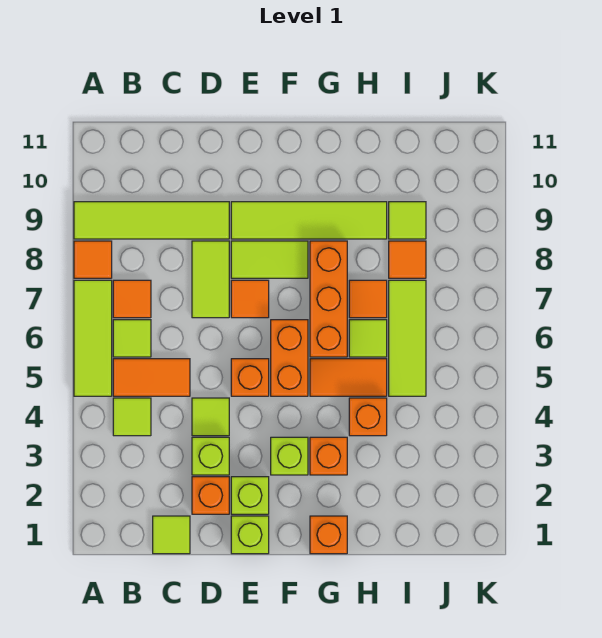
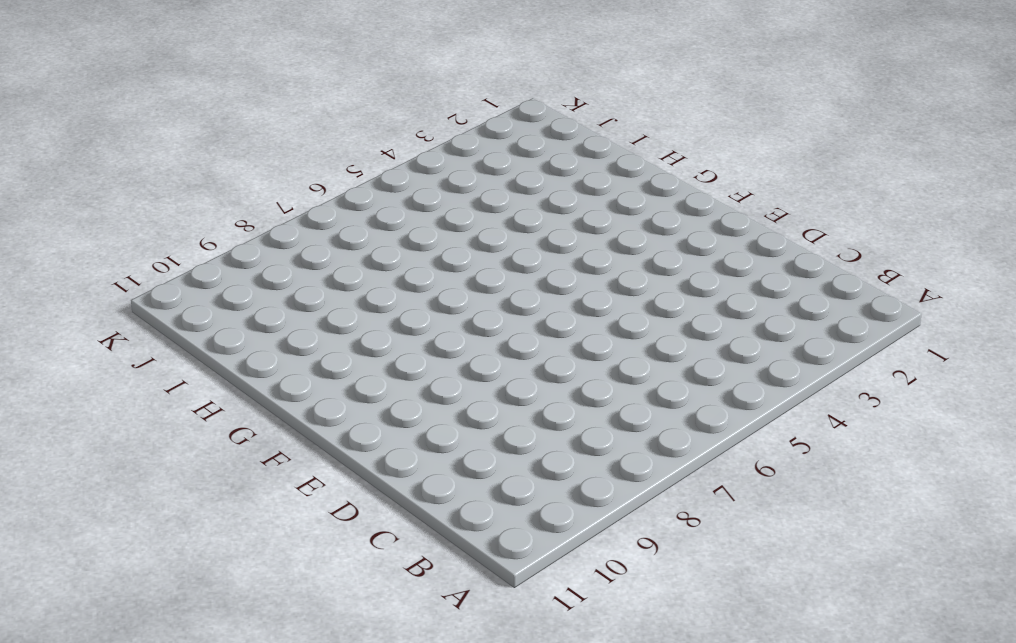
none -> lime 1x3 tile [74,280,112,396]
none -> orange 1x1 tile [74,241,112,278]
none -> lime 1x4 tile [74,202,229,239]
none -> lime 1x1 tile [113,398,151,436]

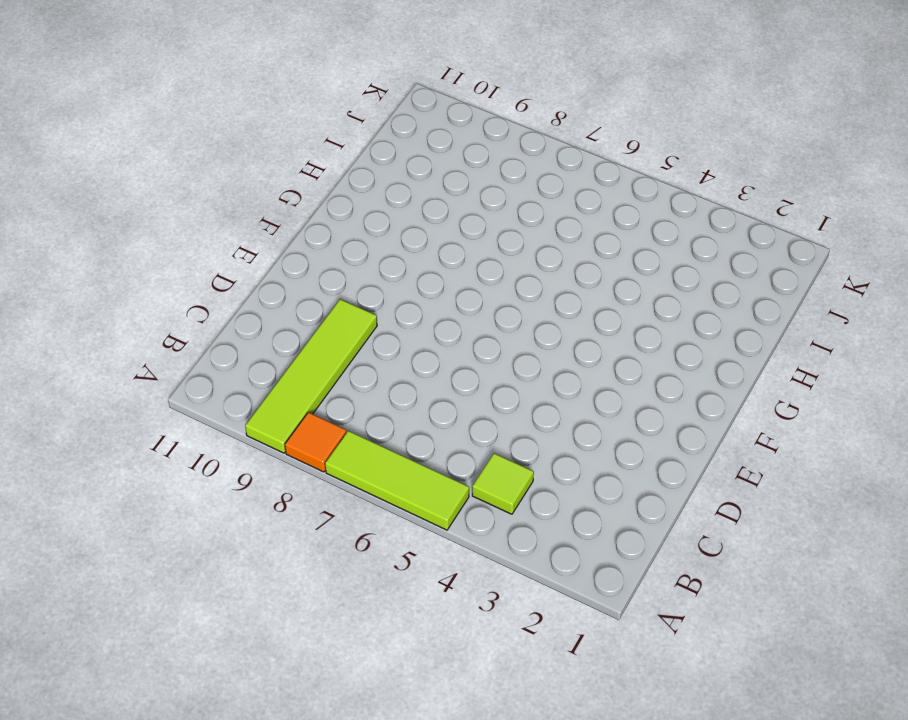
none -> orange 1x2 tile [113,359,190,396]
none -> lime 1x1 tile [113,320,151,357]
none -> orange 1x1 tile [113,280,151,318]
none -> lime 1x1 tile [153,516,190,554]

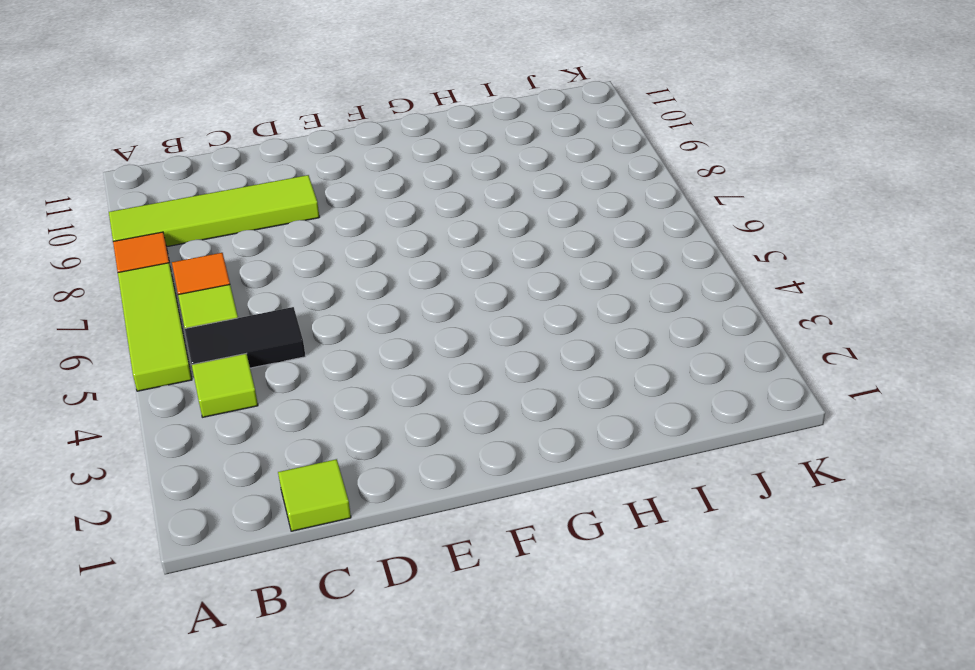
black 1x2 tile [185,307,306,368] -> orange 1x2 tile [113,359,190,396]
none -> orange 1x1 brick [192,477,229,514]
none -> lime 1x1 brick [192,437,229,475]
none -> lime 1x1 tile [192,398,229,436]
none -> lime 1x2 tile [192,241,229,318]

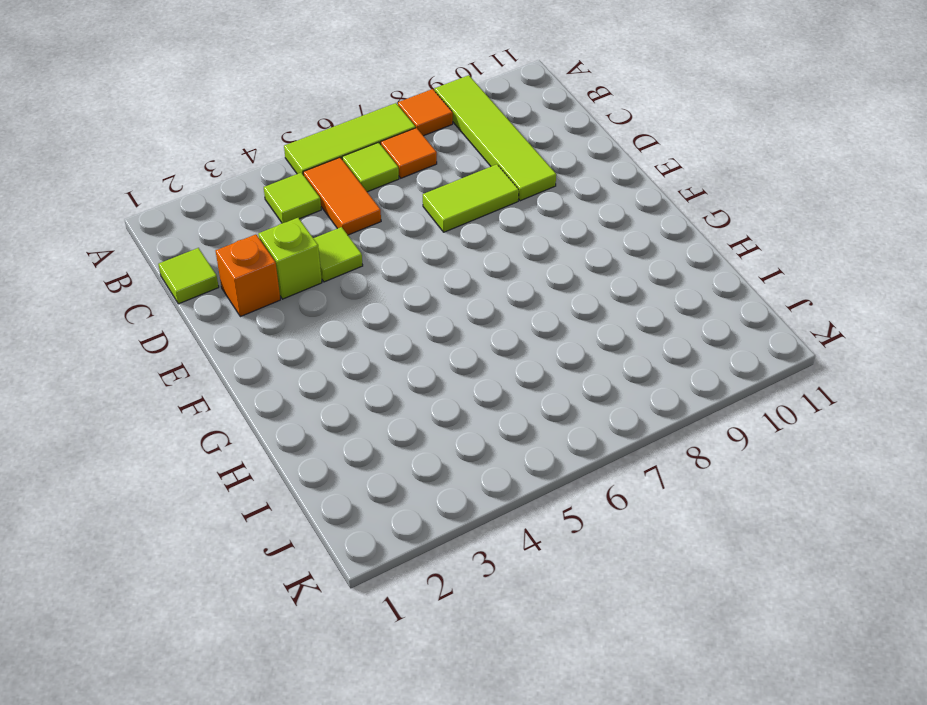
none -> lime 1x1 brick [231,516,269,554]
none -> lime 1x1 brick [231,477,269,514]
none -> orange 1x1 brick [231,359,269,396]
none -> orange 1x1 tile [231,280,269,318]

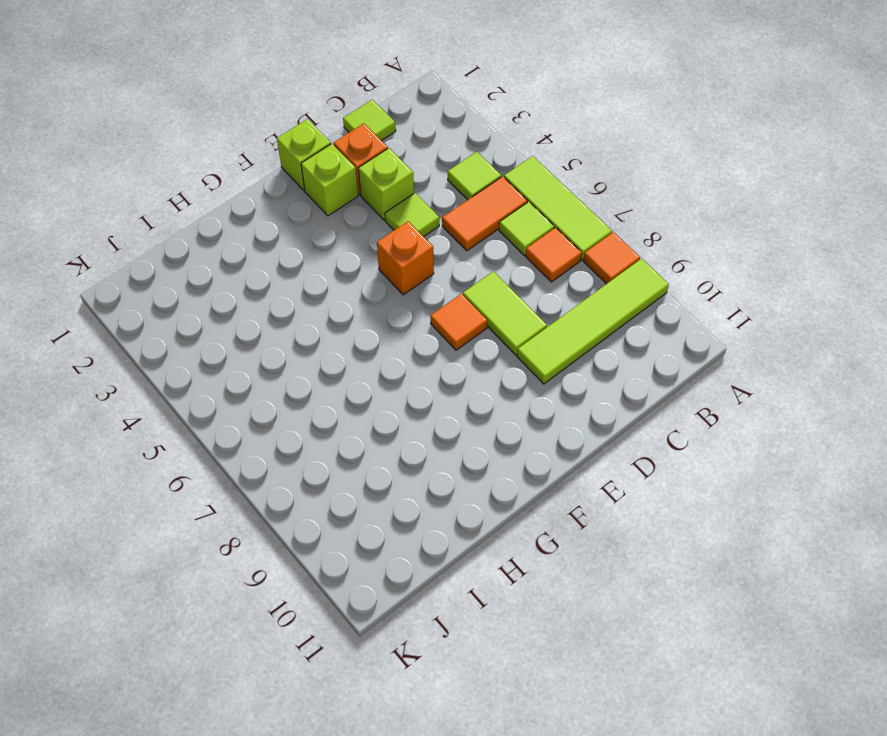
none -> lime 1x2 tile [231,241,308,278]
none -> lime 1x4 tile [231,202,387,239]
none -> lime 1x1 brick [271,437,308,475]
none -> orange 1x2 brick [271,320,308,396]

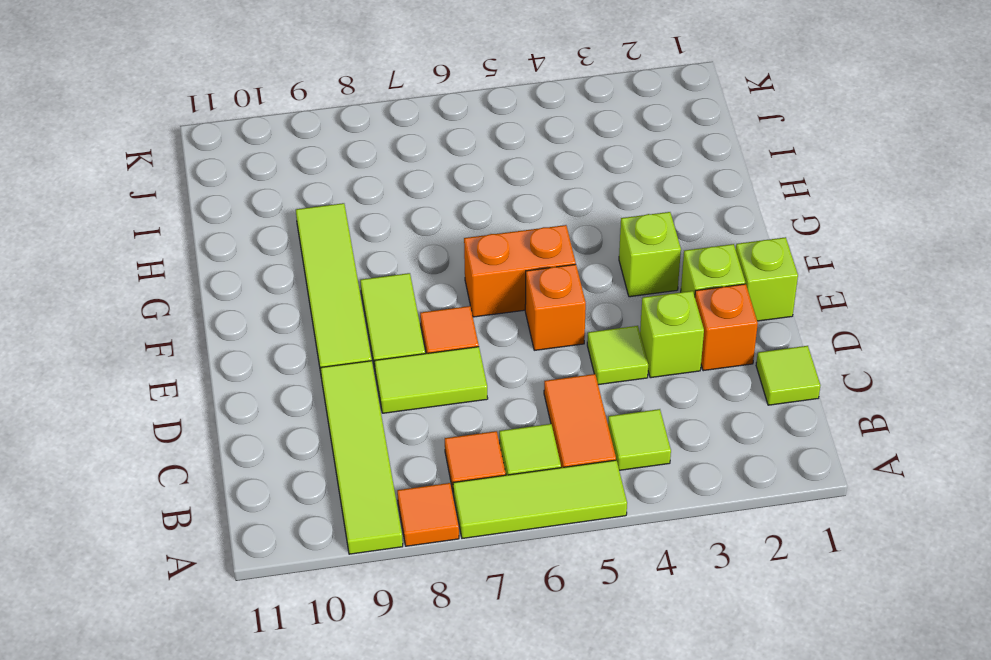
none -> orange 1x1 brick [310,516,347,554]
none -> orange 1x1 brick [310,437,347,475]
none -> orange 1x2 tile [310,359,387,396]
none -> orange 1x3 brick [310,241,347,357]

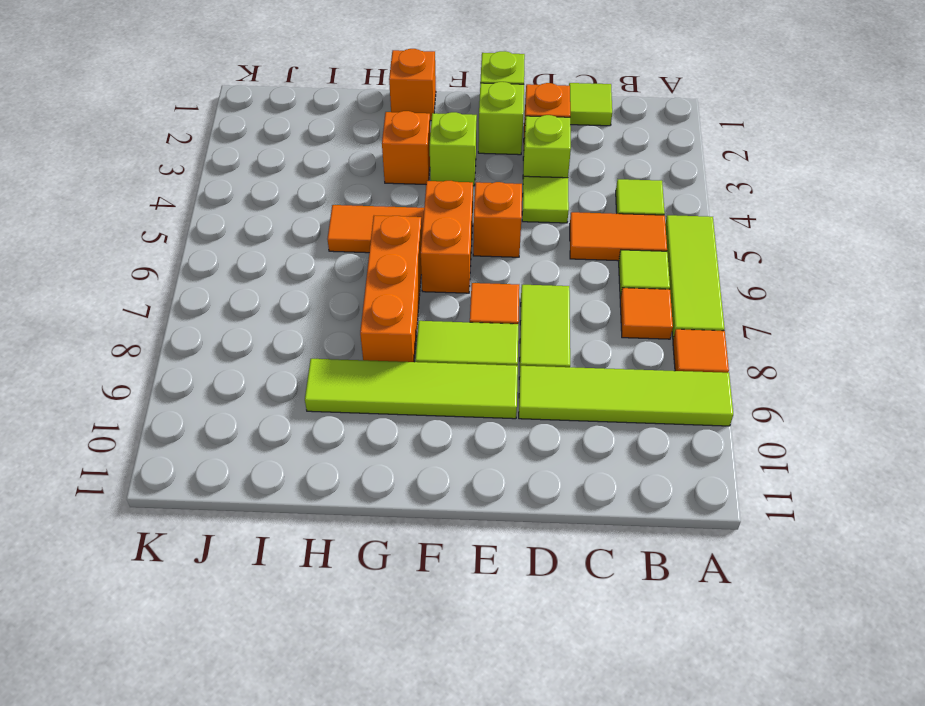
none -> orange 1x1 brick [349,398,387,436]
none -> lime 1x1 tile [349,320,387,357]
none -> orange 1x1 tile [349,280,387,318]
none -> lime 1x3 tile [389,280,426,396]

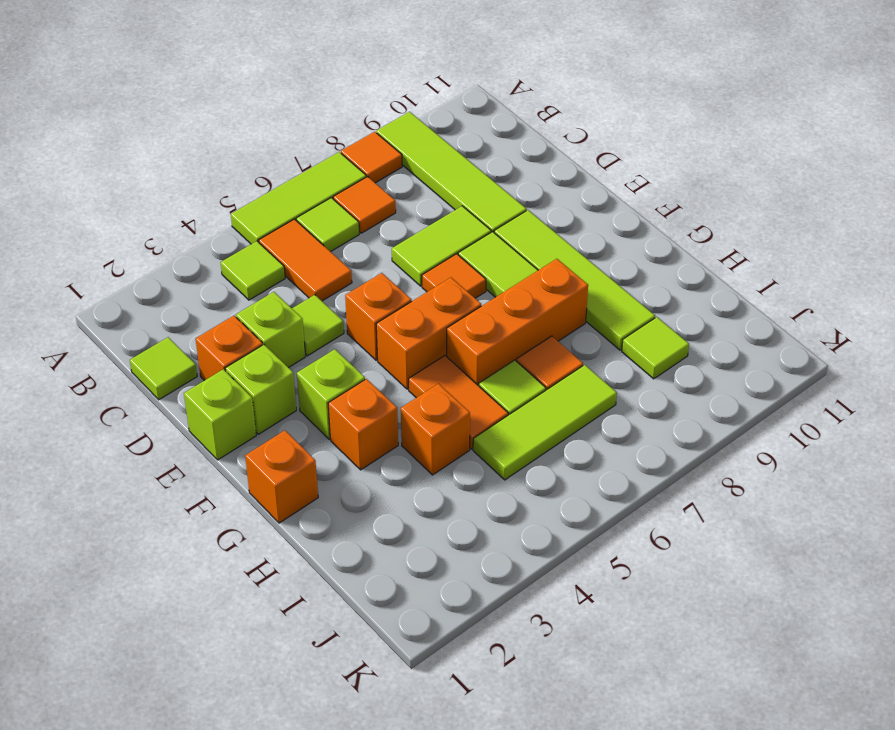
none -> orange 1x1 tile [389,241,426,278]

